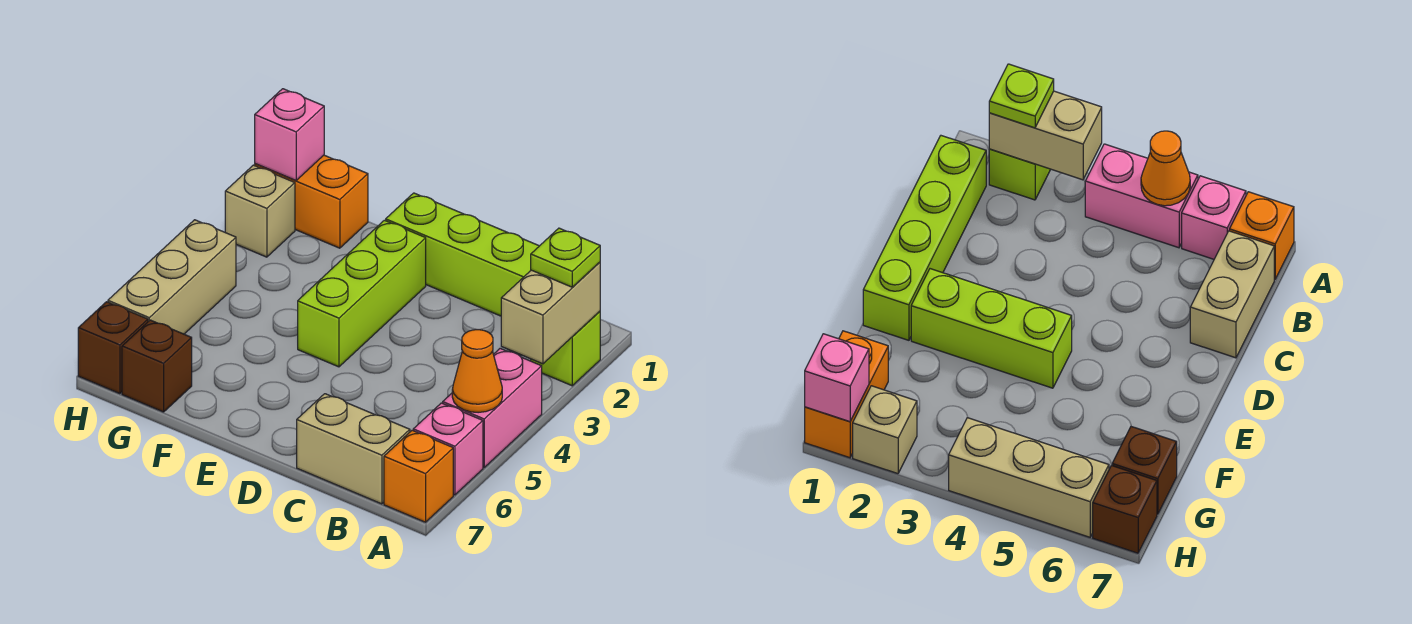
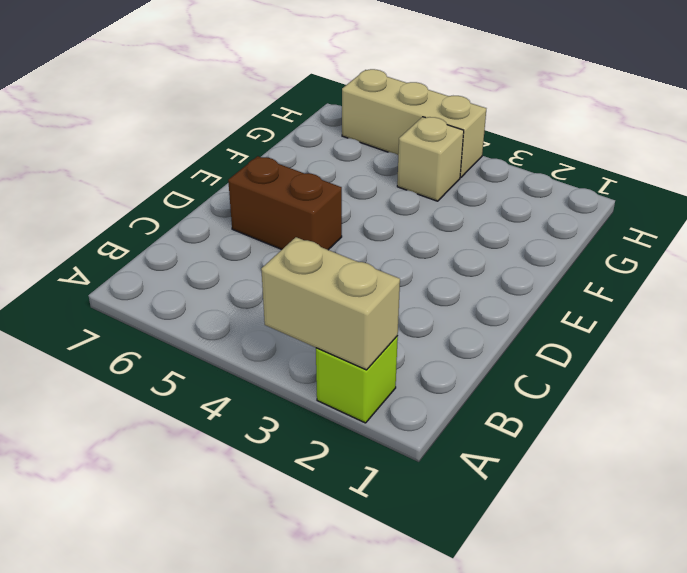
brown 1x2 brick [228,156,342,250] -> none
tan 1x1 brick [397,117,464,201] -> tan 1x1 brick moved to [225,165,295,257]
none -> pink 1x2 brick [443,348,542,468]
none -> pink 1x1 brick [413,403,483,495]
none -> orange 1x1 brick [384,430,453,522]

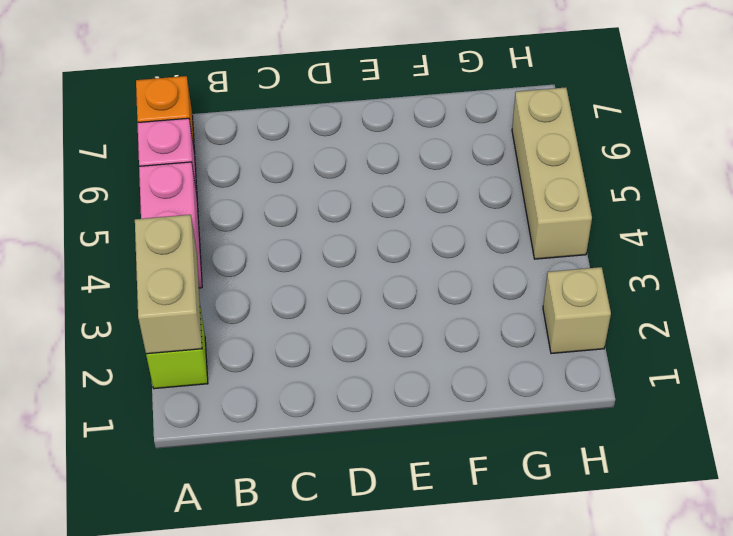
none -> lime 1x4 brick [386,193,539,316]
none -> tan 1x2 brick [297,394,410,504]
none -> lime 1x3 brick [298,220,426,367]

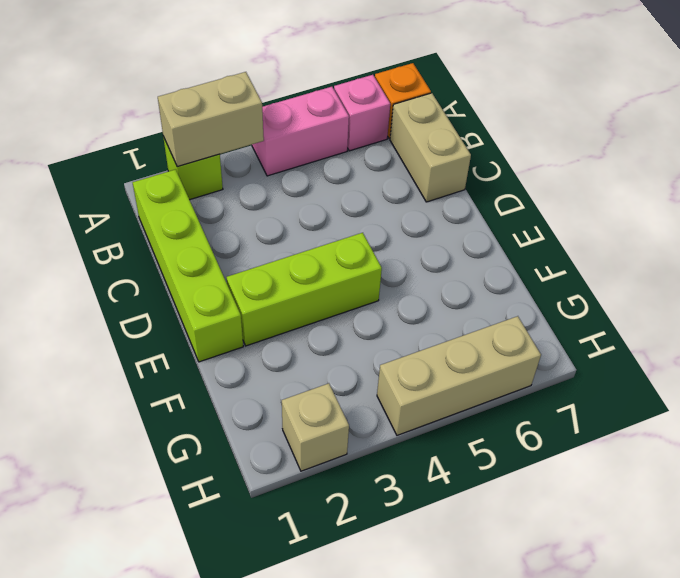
none -> orange 1x2 brick [255,155,368,248]
none -> brown 1x1 brick [122,320,192,412]
none -> brown 1x1 brick [78,302,148,394]

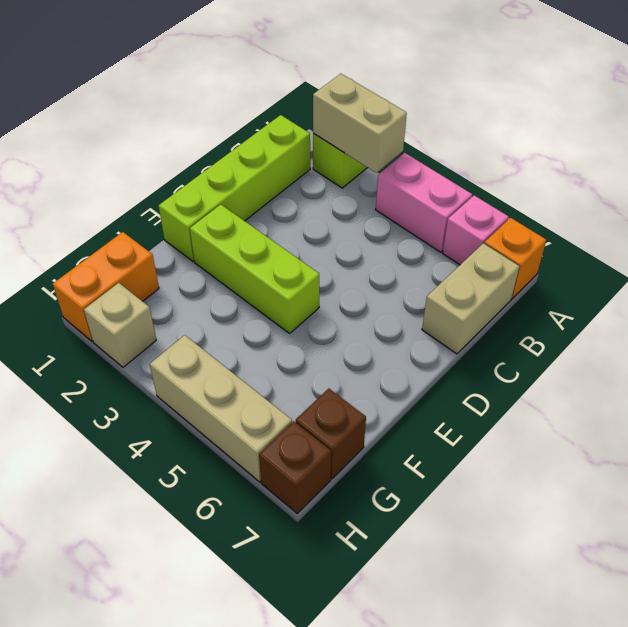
none -> orange 1x1 cone [452,330,502,413]
none -> pink 1x1 brick [255,89,324,180]
none -> lime 1x1 plate [531,228,600,287]

